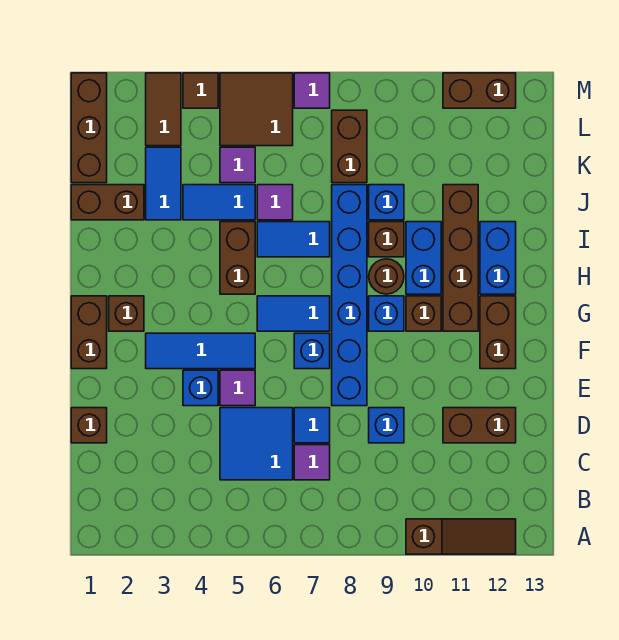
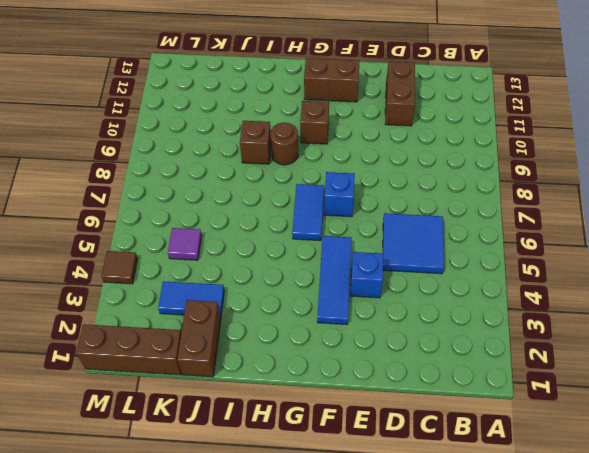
none -> brown 1x3 slope [406,519,516,554]
none -> purple 1x1 tile [294,445,330,480]
none -> brown 1x1 brick [71,408,107,443]
none -> blue 1x1 tile [294,408,330,443]

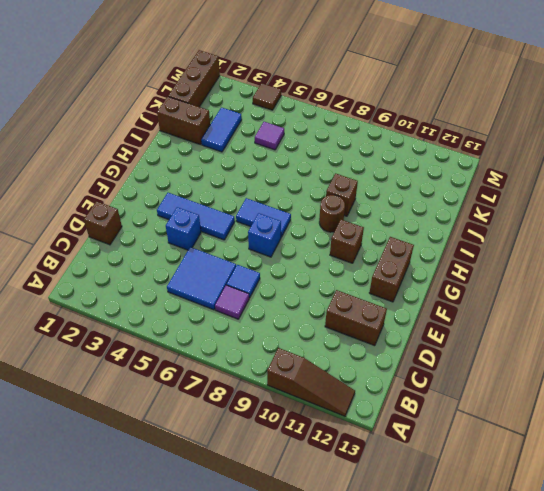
none -> blue 1x1 brick [369,408,404,443]
none -> purple 1x1 tile [220,370,255,406]
none -> blue 1x6 brick [332,185,367,406]
none -> brown 1x2 brick [71,296,107,369]

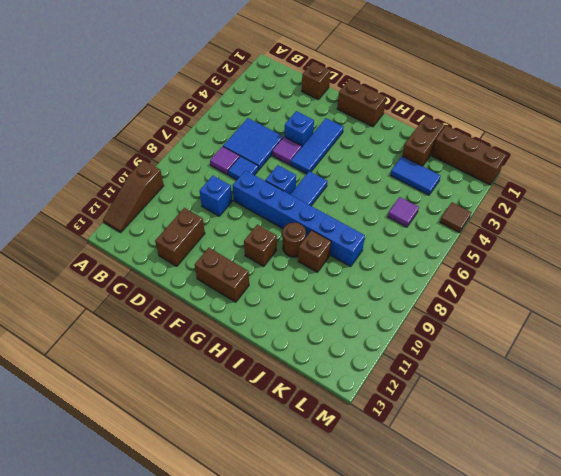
none -> brown 1x1 brick [109,296,144,331]
none -> blue 1x1 brick [369,296,404,331]
none -> brown 1x4 brick [443,185,478,331]
none -> brown 1x2 brick [220,222,255,294]

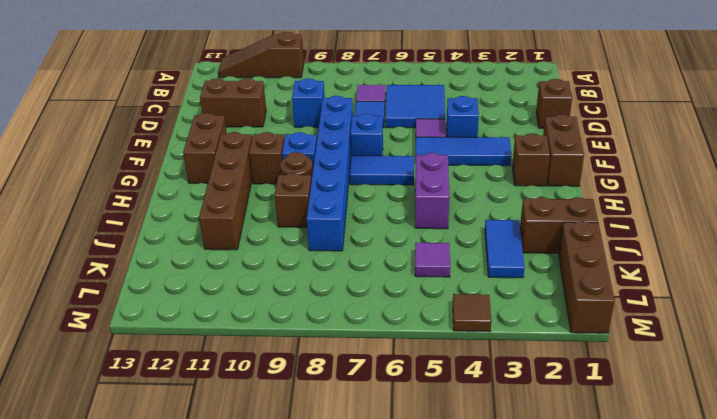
purple 1x2 brick [415,153,449,229] -> brown 1x2 brick [220,222,255,294]
none -> blue 1x2 brick [406,222,441,294]
none -> blue 1x2 brick [480,222,516,294]
none -> blue 1x2 tile [257,222,330,257]
none -> blue 1x2 tile [183,185,255,220]

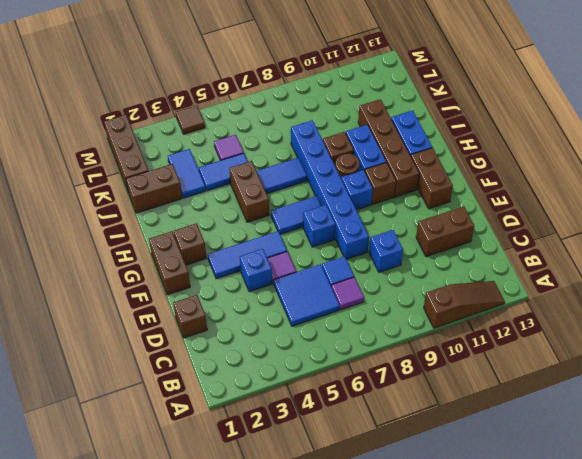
none -> purple 1x1 tile [257,185,293,220]
none -> blue 1x1 brick [369,185,404,220]
none -> brown 1x2 brick [332,110,367,183]
none -> brown 1x2 tile [146,73,181,146]

